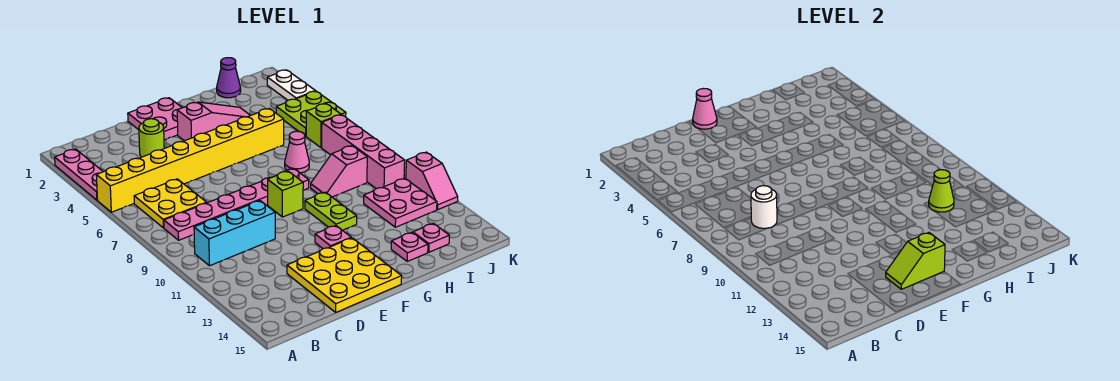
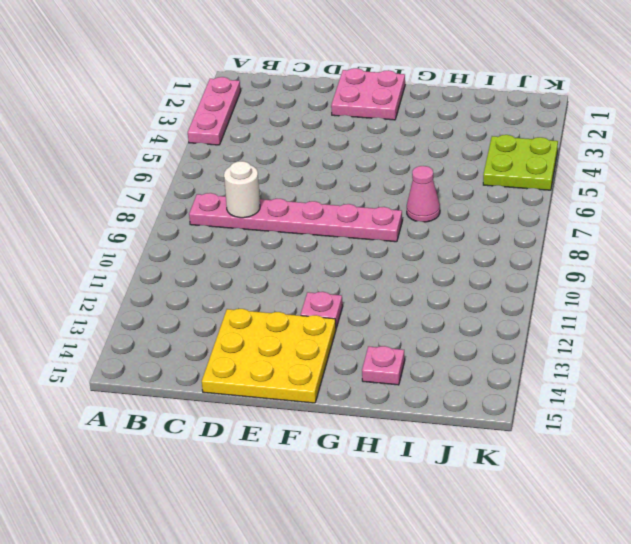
none -> yellow 1x8 brick [96,108,284,212]
none -> yellow 2x2 plate [134,179,207,228]
none -> cyan 1x3 brick [194,201,275,266]

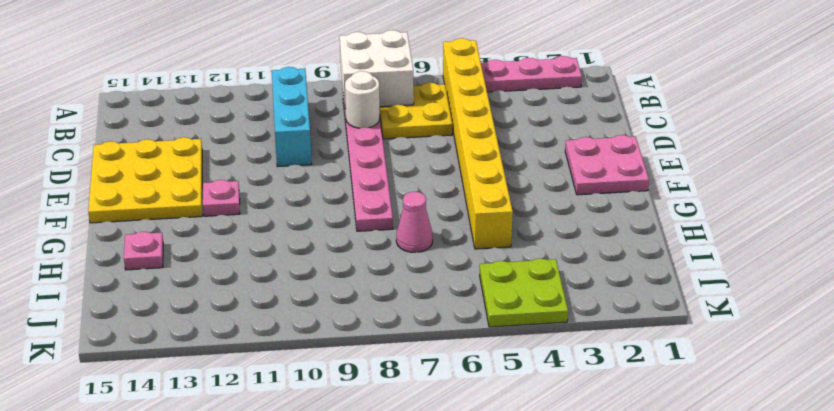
white 2x2 brick [340,30,414,109] -> none
none -> lime 1x1 round brick [139,119,164,157]
none -> pink 1x3 slope [177,102,250,141]
none -> lime 1x1 brick [268,171,303,217]

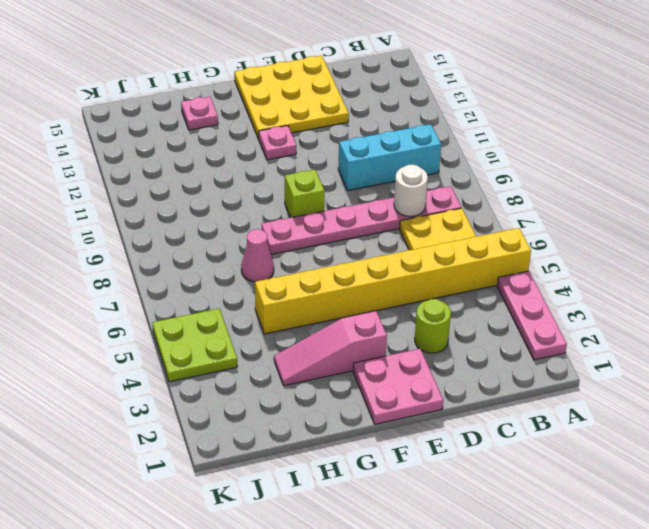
none -> lime 1x2 plate [305,192,357,230]
none -> pink 1x2 slope [311,146,367,197]
none -> purple 1x1 cone [217,58,241,98]

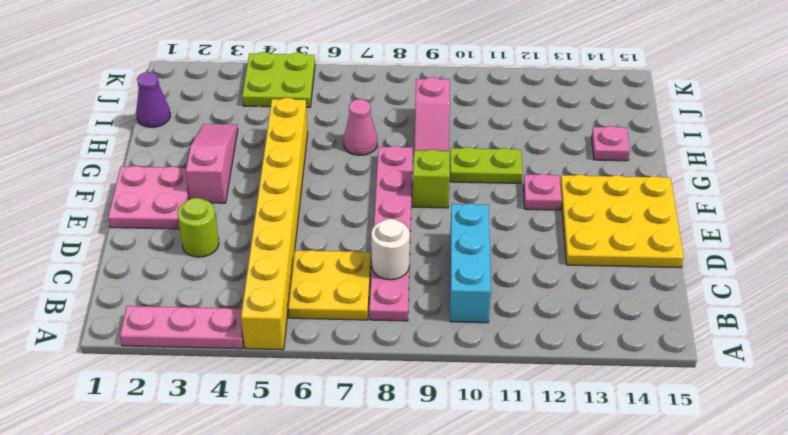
none -> pink 2x2 plate [364,178,437,227]
none -> pink 1x1 plate [413,223,449,252]
none -> lime 1x1 brick [306,104,341,148]

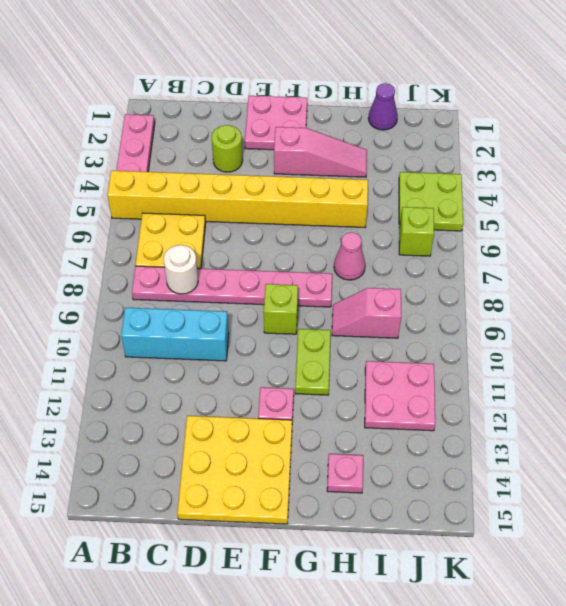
none -> pink 1x1 plate [413,223,449,252]
none -> pink 1x4 brick [322,115,405,189]
none -> white 1x2 plate [267,70,315,100]

